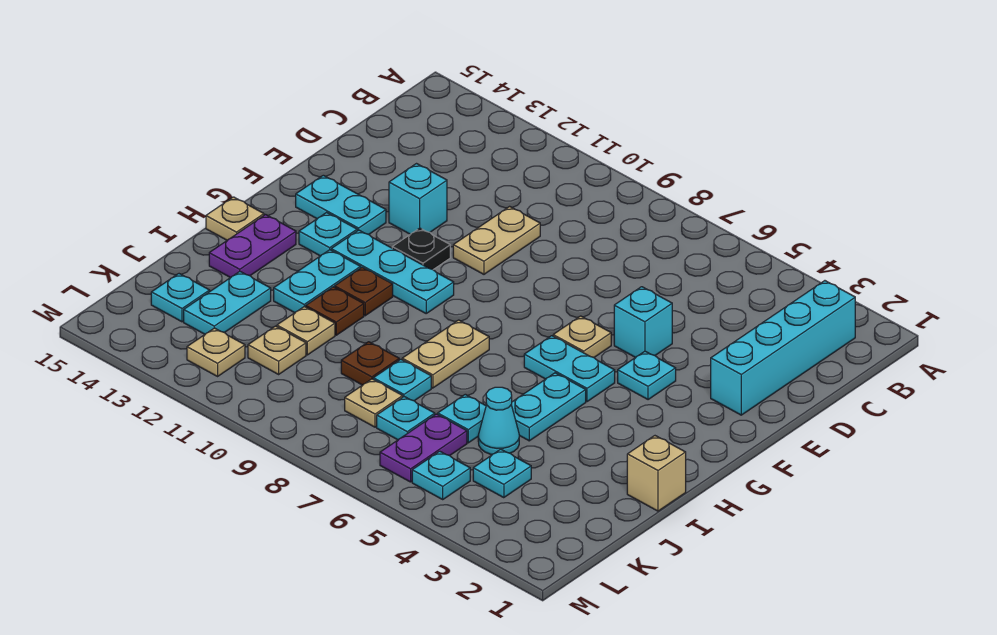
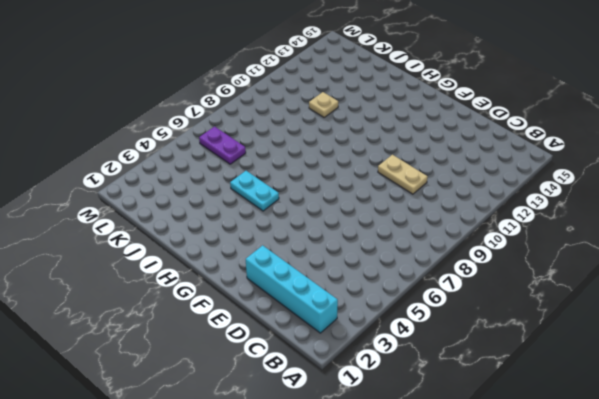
none -> cyan 1x1 brick [614,287,672,357]
none -> cyan 1x1 brick [389,164,447,234]
none -> cyan 1x1 plate [618,351,676,400]
none -> tan 1x1 plate [553,316,611,357]

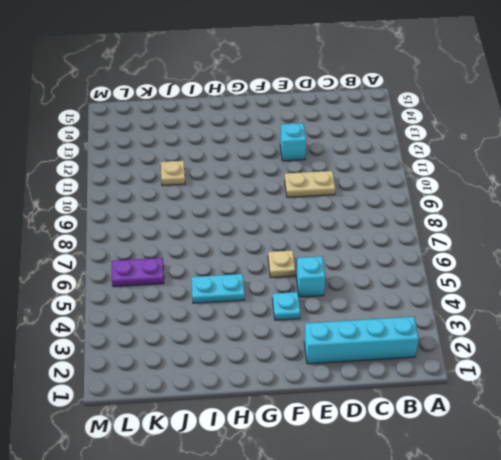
none -> black 1x1 plate [392,228,450,269]
none -> cyan 1x2 plate [296,175,386,234]
none -> cyan 1x2 plate [524,336,615,402]
none -> cyan 1x3 plate [331,230,454,313]

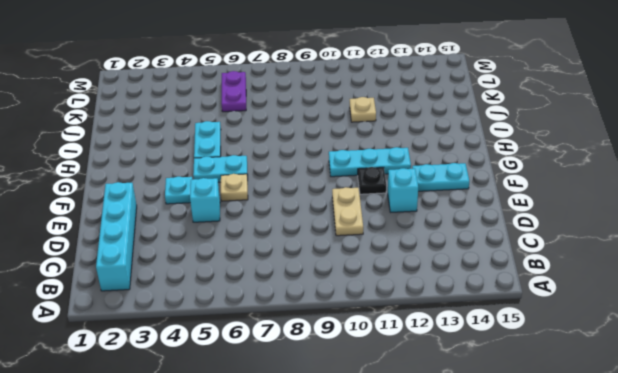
none -> cyan 1x1 plate [299,213,357,256]
none -> tan 1x2 plate [402,320,489,388]
none -> brown 1x1 plate [335,267,393,316]
none -> cyan 1x2 plate [274,250,361,313]

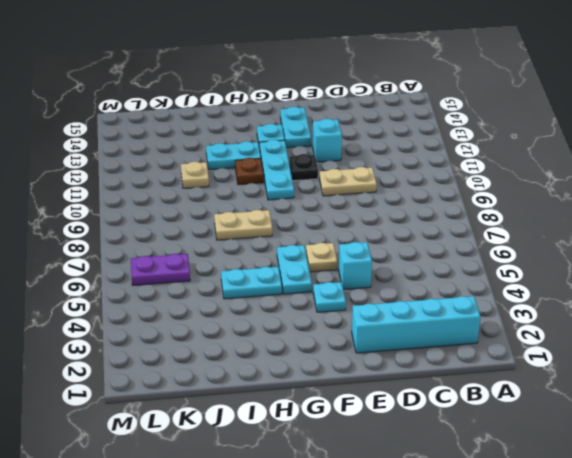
none -> purple 1x2 plate [209,215,296,278]
none -> tan 1x1 plate [206,197,264,240]
none -> tan 1x1 brick [627,436,686,511]
none -> brown 1x1 plate [306,287,364,335]

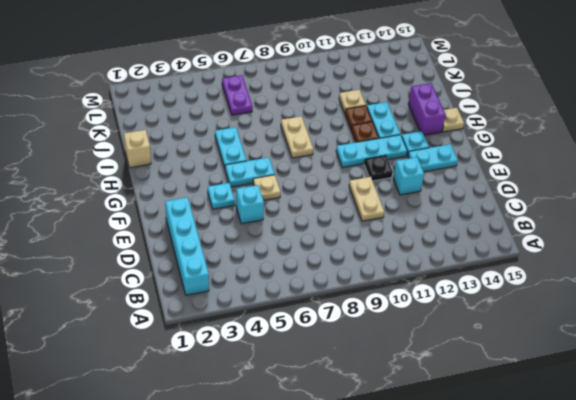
purple 1x2 brick [408,83,446,135] -> purple 1x2 plate [209,215,296,278]
none -> cyan 1x1 cone [478,387,519,455]
none -> cyan 1x1 plate [438,394,486,443]
none -> cyan 1x1 plate [373,359,431,401]
none -> brown 1x1 plate [341,342,399,385]

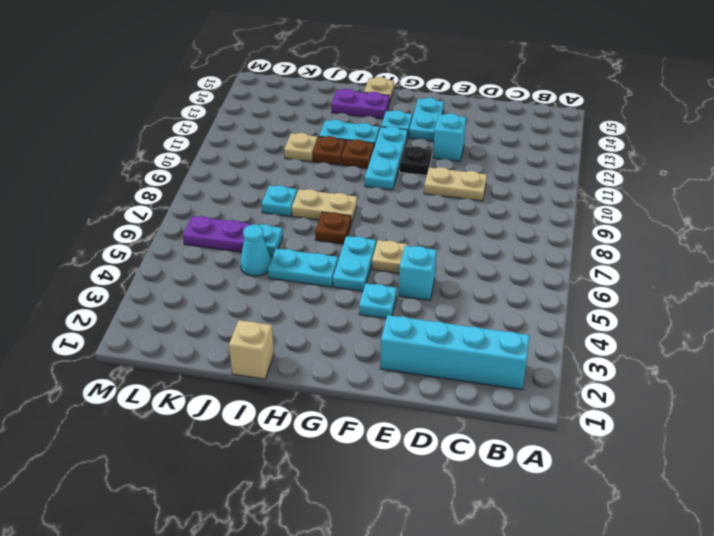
brown 1x1 plate [315,212,351,244] -> brown 1x1 plate moved to [341,342,399,385]
none -> cyan 1x2 plate [184,272,271,334]
none -> cyan 1x1 plate [473,449,531,498]
none -> cyan 1x1 plate [377,397,435,440]
none -> tan 1x1 plate [345,379,403,427]

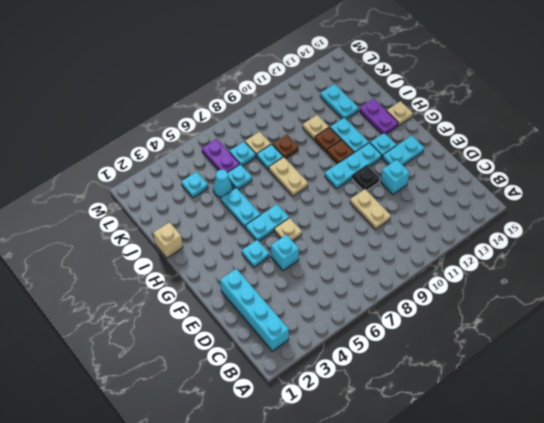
none -> tan 1x1 plate [248,326,306,374]
none -> cyan 1x1 plate [151,274,210,322]
none -> cyan 1x1 plate [412,451,470,499]
none -> tan 1x1 plate [187,328,245,376]

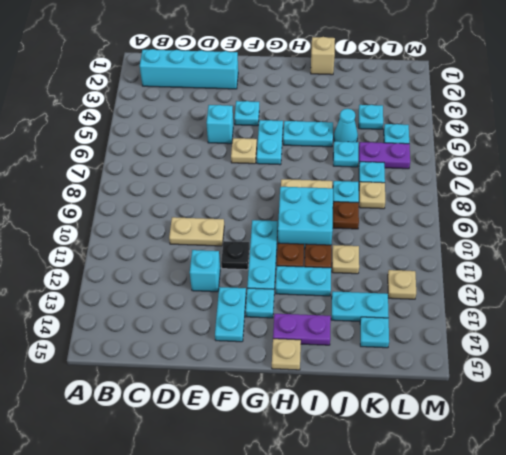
cyan 2x2 brick [278,186,333,249] -> none
none -> tan 1x1 plate [248,326,306,374]

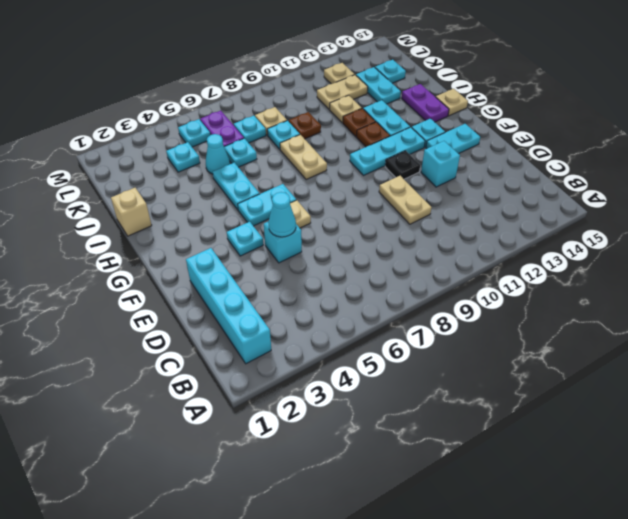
cyan 1x1 cone [268,192,296,237] -> none
tan 1x2 plate [317,75,368,109] -> tan 1x1 plate [248,326,306,374]

